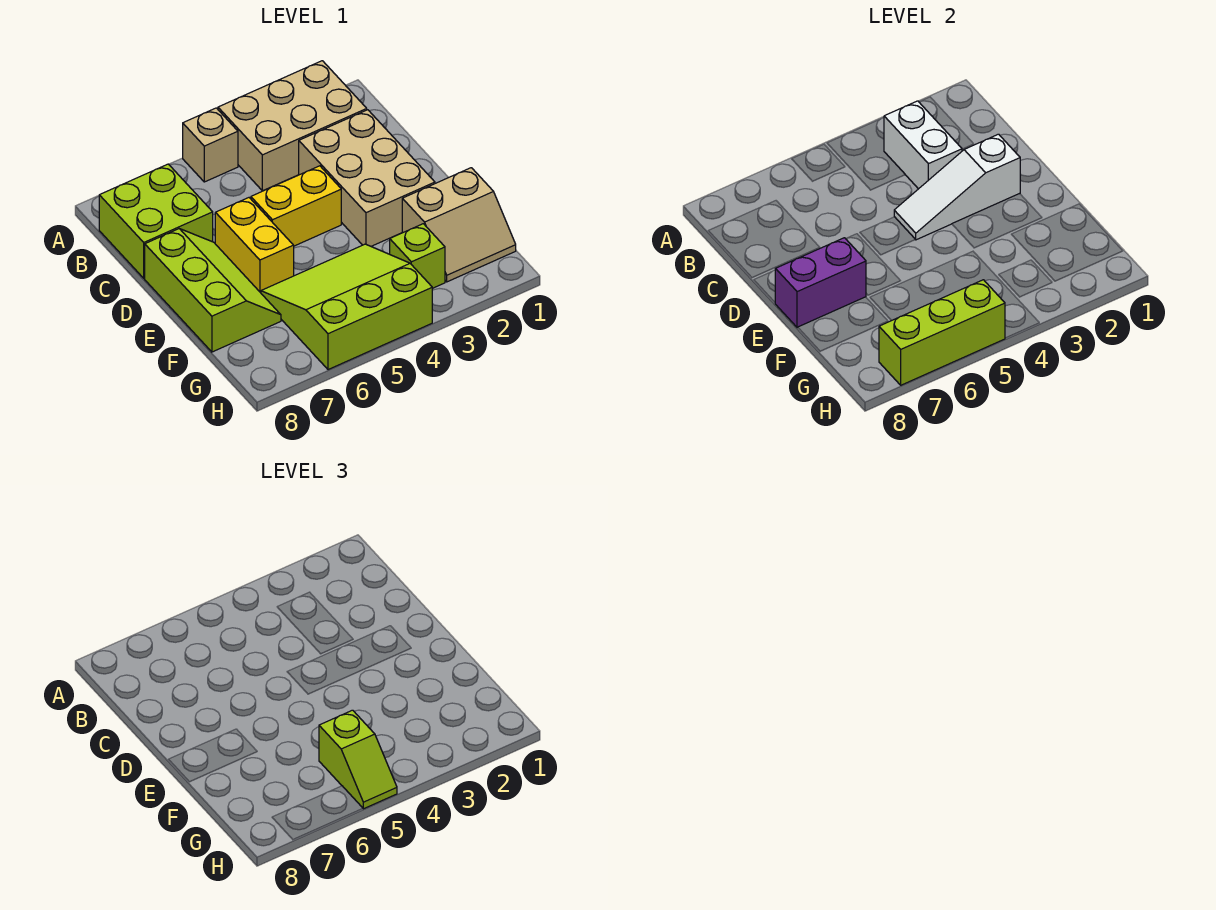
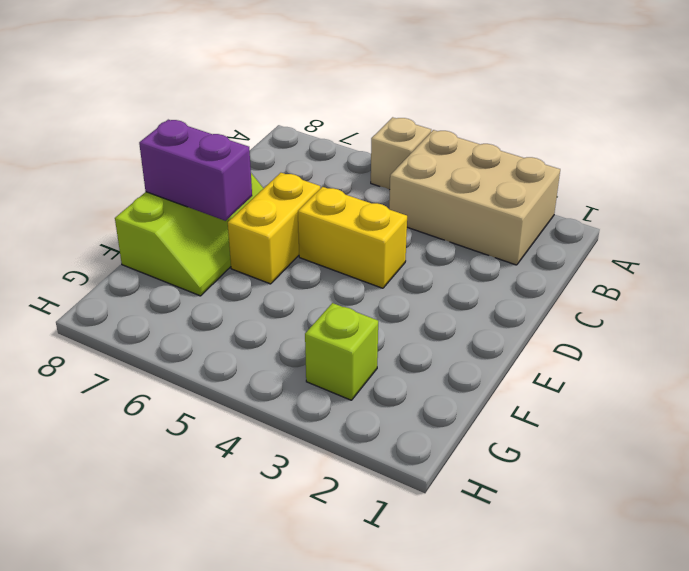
none -> lime 2x2 brick [99,164,213,278]
none -> tan 2x3 brick [299,110,435,246]
none -> tan 2x2 slope [402,168,516,282]

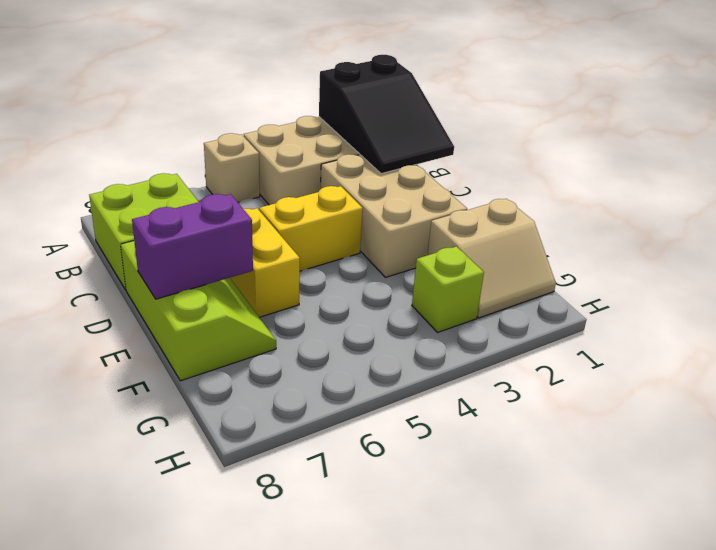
black 2x3 slope [319,55,454,174] -> none
none -> lime 3x3 slope [261,244,432,370]
none -> white 1x2 brick [884,101,962,189]
none -> white 1x3 slope [894,134,1020,240]

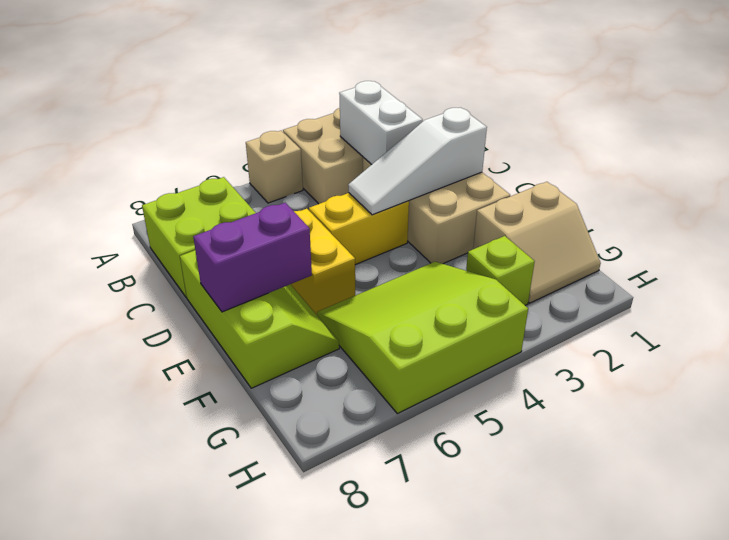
none -> lime 1x3 brick [879,280,1005,385]
none -> lime 1x2 slope [319,710,397,809]

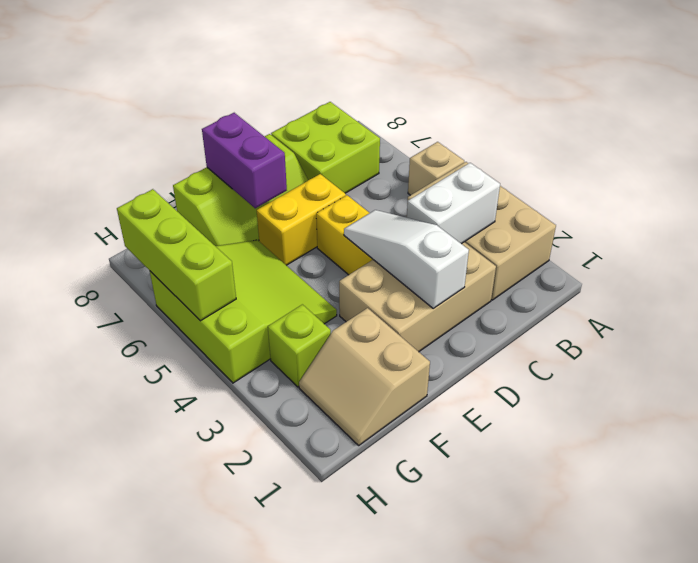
none -> lime 1x2 slope [319,710,397,809]

